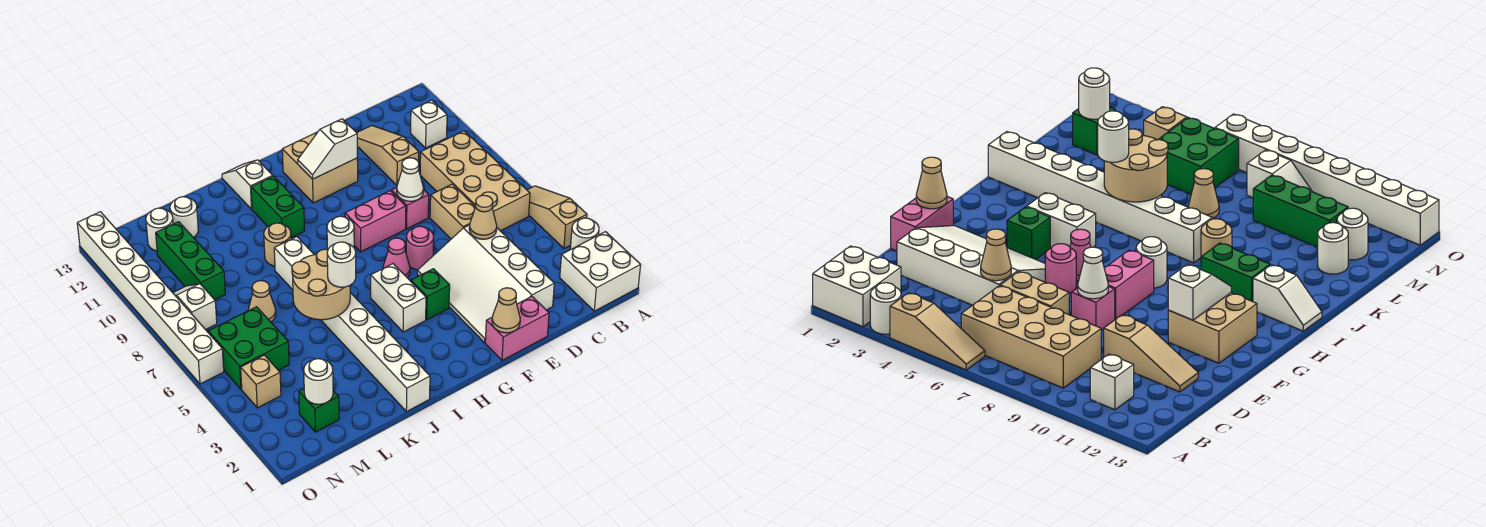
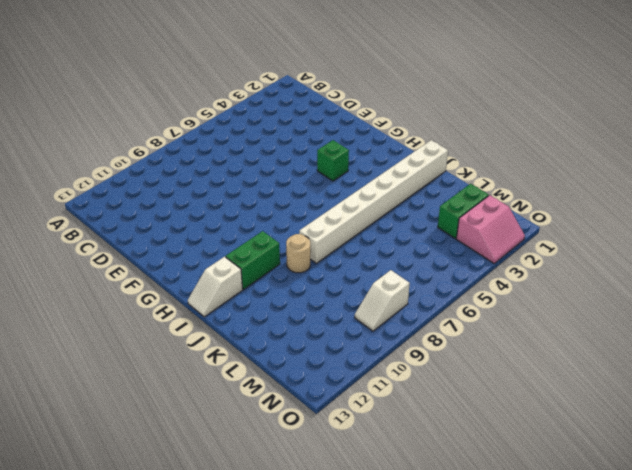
green 1x2 brick [438,184,489,239] -> green 1x1 brick [299,389,339,432]
pink 2x2 slope [456,195,525,263] -> none
none -> white 2x2 brick [560,232,641,311]
none -> white 1x1 round brick [570,218,599,250]
none -> tan 1x3 slope [527,186,587,248]
none -> tan 2x4 brick [420,131,530,231]

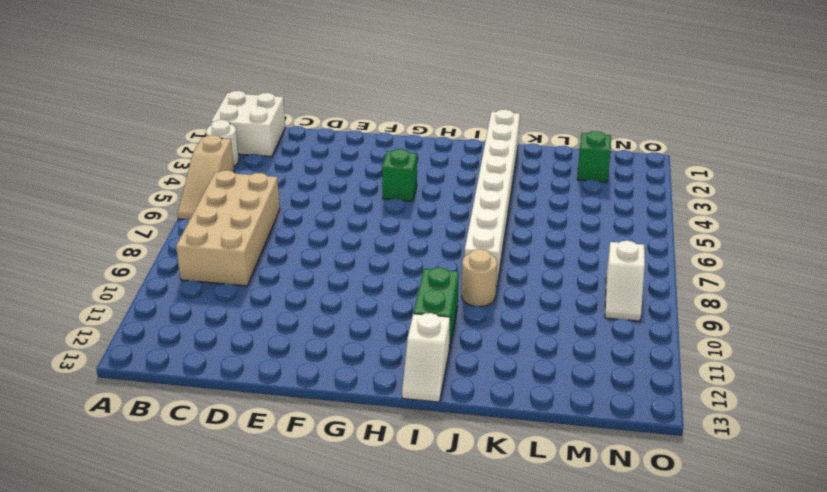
none -> white 1x1 brick [411,100,447,148]
none -> white 3x4 slope [417,225,554,343]
none -> tan 1x2 brick [430,184,475,239]
none -> tan 1x3 slope [357,126,419,185]

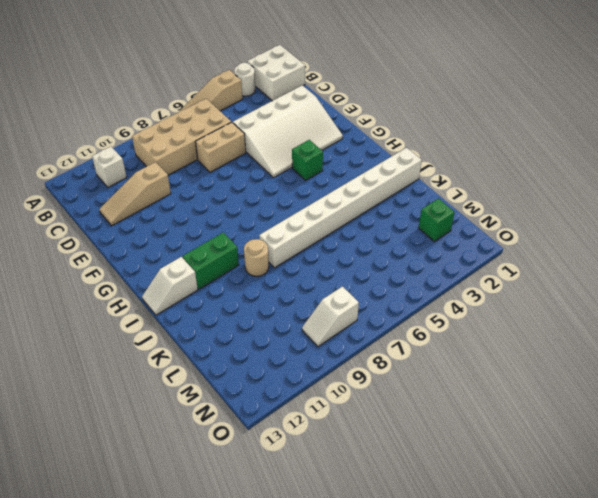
none -> pink 1x2 brick [485,297,549,360]
none -> pink 1x1 brick [391,188,429,229]
none -> pink 1x1 round brick [406,226,434,270]
none -> pink 1x2 brick [345,191,406,252]

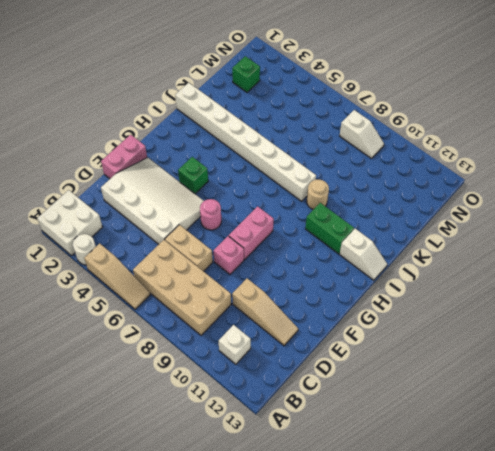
none -> tan 2x2 brick [282,132,358,203]
none -> pink 1x1 cone [383,238,410,278]
none -> white 1x2 brick [371,264,426,332]
none -> white 1x1 round brick [327,216,354,250]

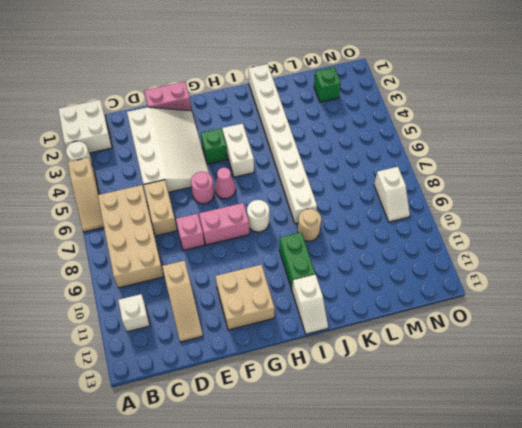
none -> tan 1x1 cone [248,281,276,322]
none -> white 1x1 round brick [170,197,198,237]
none -> green 2x2 brick [208,307,289,389]
none -> green 1x3 brick [156,222,225,300]

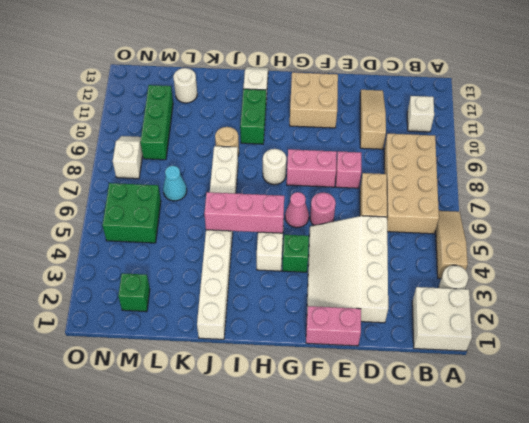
pink 1x3 brick [204,192,284,233] -> tan 2x2 round brick [292,249,350,320]
cyan 1x1 cone [163,166,187,201] -> tan 1x1 cone [248,281,276,322]
none -> white 1x1 round brick [146,208,173,251]
none -> tan 1x1 brick [241,355,281,408]
none -> white 1x8 brick [77,212,224,384]
none -> tan 1x1 cone [469,195,497,239]

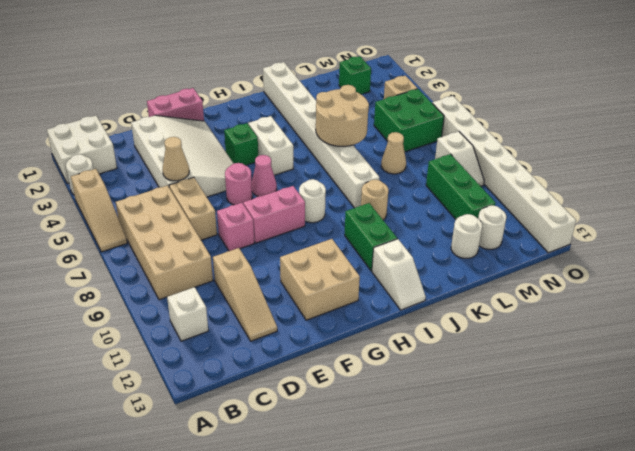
none -> white 1x1 cone [397,158,423,201]
none -> tan 1x1 cone [492,288,520,333]
none -> white 1x2 slope [298,119,357,179]
none -> white 1x1 round brick [304,359,333,404]

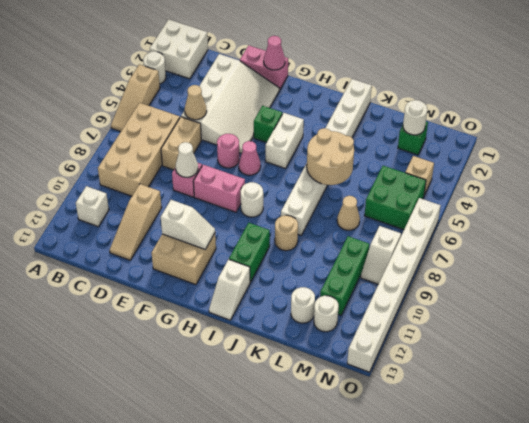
pink 1x1 cone [264,36,285,70] -> tan 1x1 cone [492,288,520,333]
none -> white 1x1 round brick [327,242,356,287]

